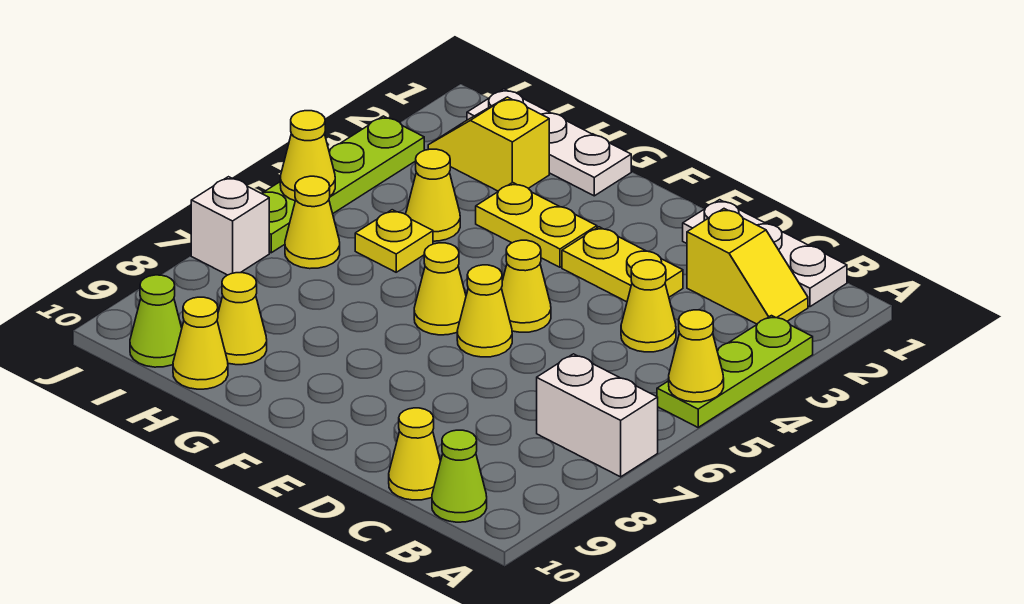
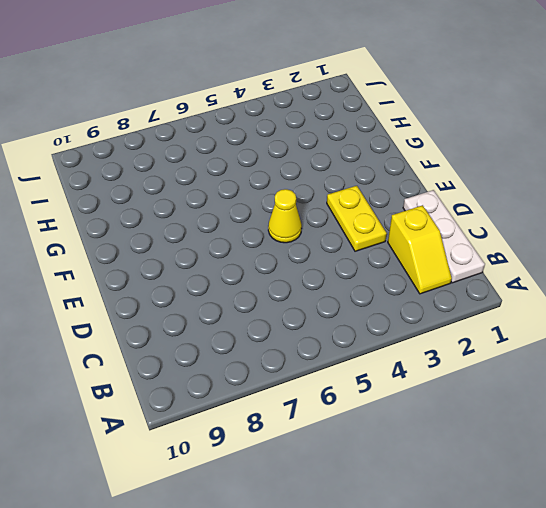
none -> lime 1x3 plate [657,316,813,427]
none -> white 1x2 brick [537,354,658,477]
none -> lime 1x1 cone [432,430,487,522]

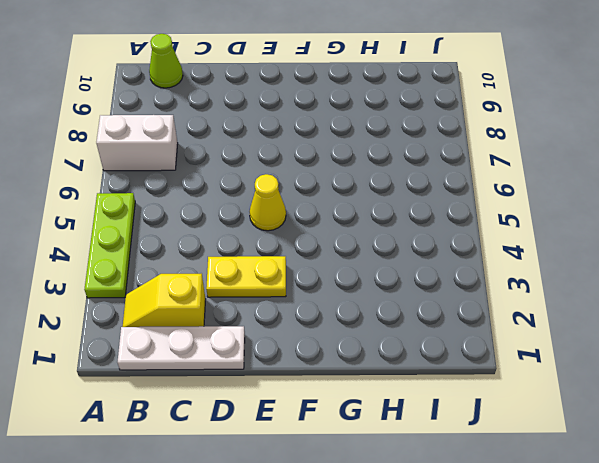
none -> yellow 1x1 cone [621,260,676,352]
none -> yellow 1x1 cone [389,408,441,500]
none -> yellow 1x1 cone [457,265,512,357]

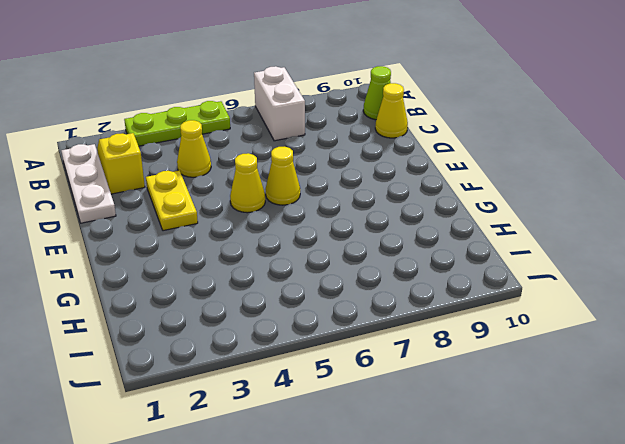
none -> yellow 1x2 plate [476,182,597,267]
none -> yellow 1x1 cone [414,243,466,335]
none -> white 1x3 plate [467,89,631,196]

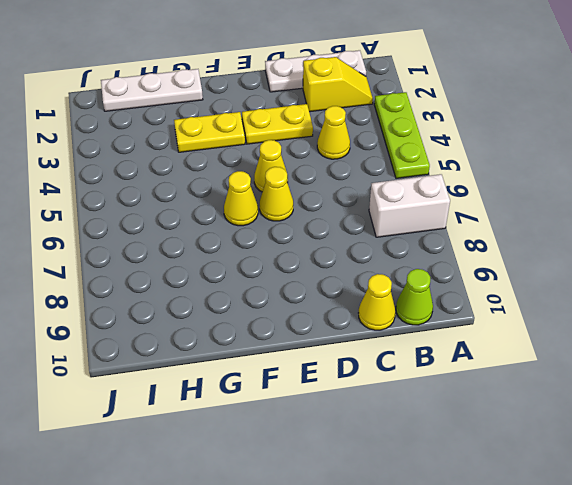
none -> yellow 1x2 slope [428,97,549,191]
none -> yellow 1x1 cone [406,149,460,241]
none -> yellow 1x1 plate [355,210,433,272]

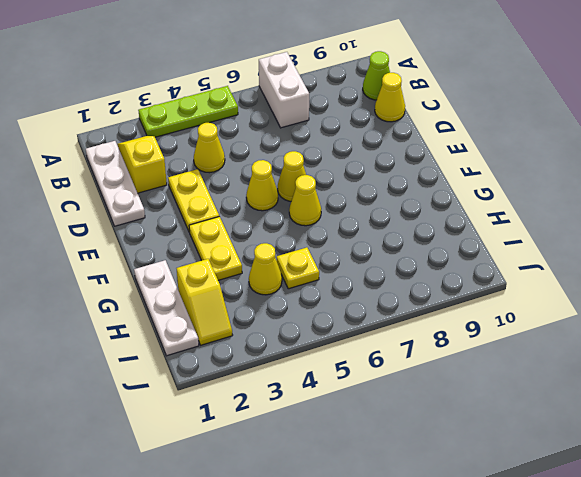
none -> yellow 1x1 cone [217,273,267,365]
none -> yellow 1x1 cone [173,297,228,389]
none -> yellow 1x1 cone [285,176,340,269]

